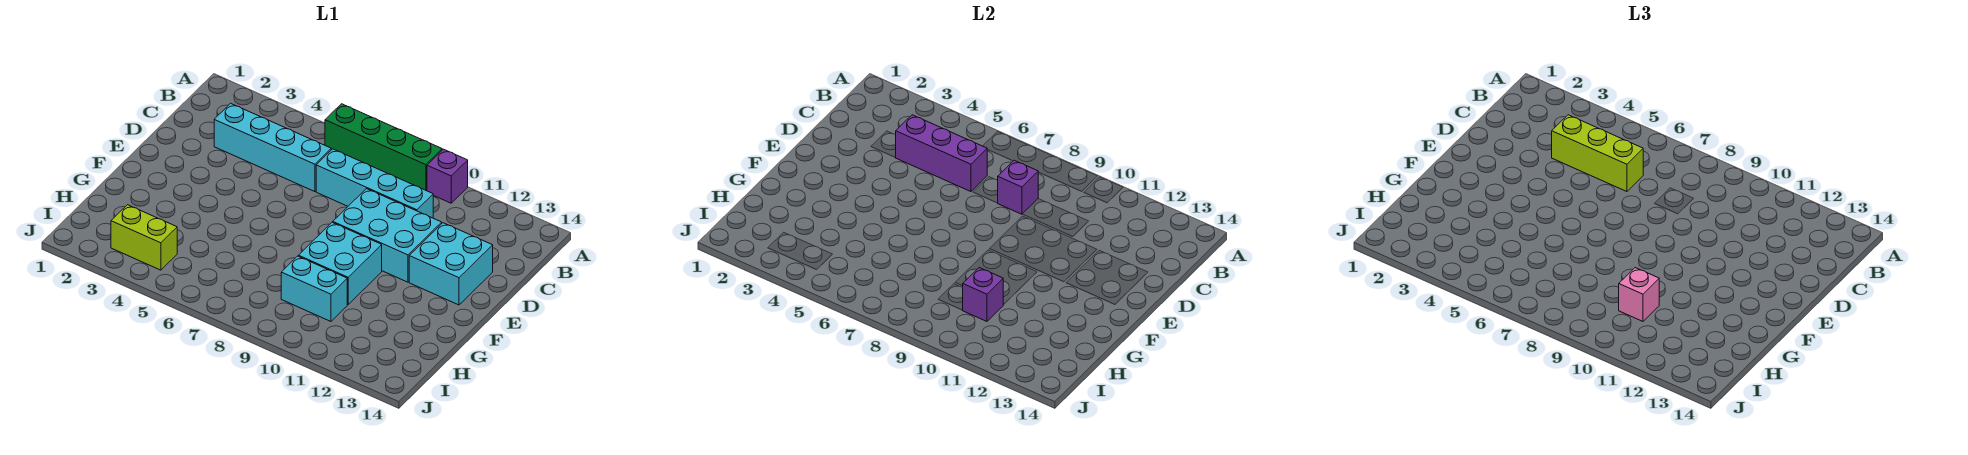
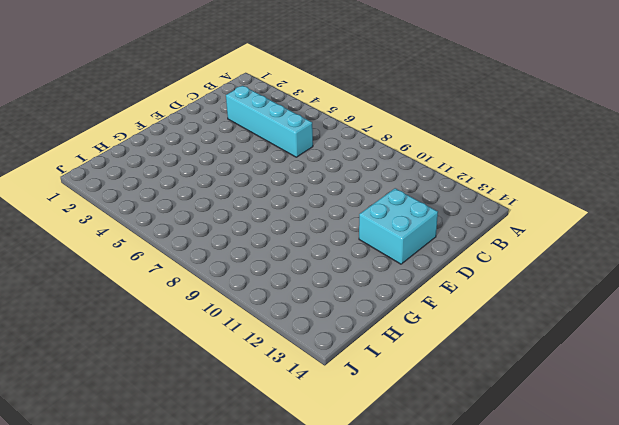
none -> green 1x4 brick [325,104,442,191]
none -> purple 1x1 brick [427,149,468,203]
none -> cyan 1x4 brick [316,149,433,218]

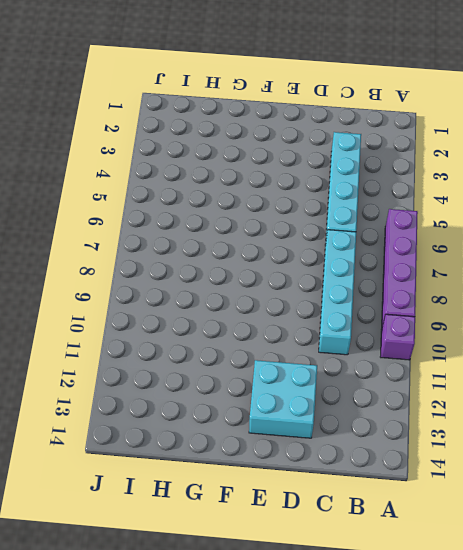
purple 1x4 brick [381,209,418,330] -> green 1x4 brick [325,104,442,191]
none -> cyan 2x3 brick [333,189,442,282]
none -> cyan 2x2 brick [298,222,382,304]
none -> cyan 1x2 brick [281,256,347,321]

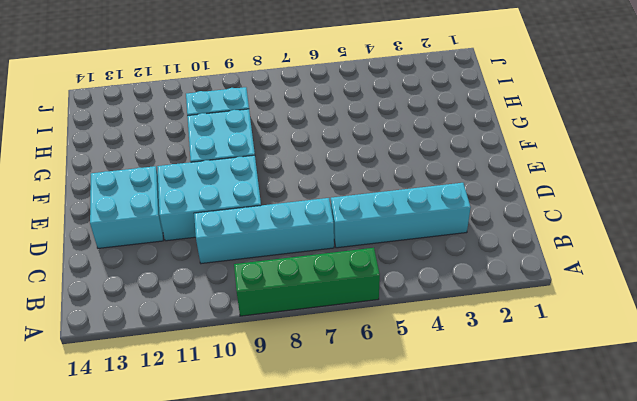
none -> purple 1x1 brick [427,149,468,203]
none -> lime 1x2 brick [111,205,177,270]
none -> purple 1x3 brick [895,115,987,192]

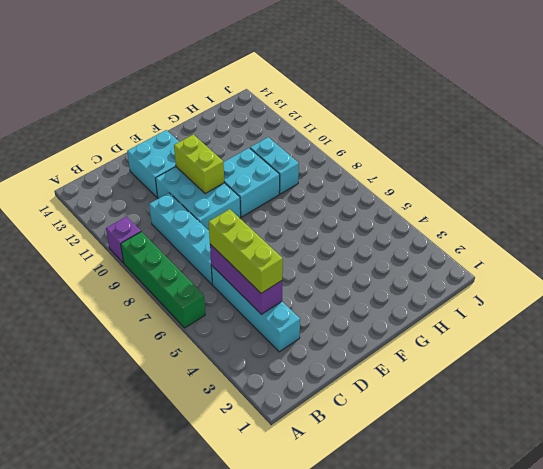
lime 1x2 brick [174,135,224,194] -> lime 1x2 brick moved to [111,205,177,270]
none -> purple 1x1 brick [998,160,1038,214]
none -> purple 1x1 brick [963,268,1003,321]
none -> pink 1x1 brick [1619,268,1659,321]

